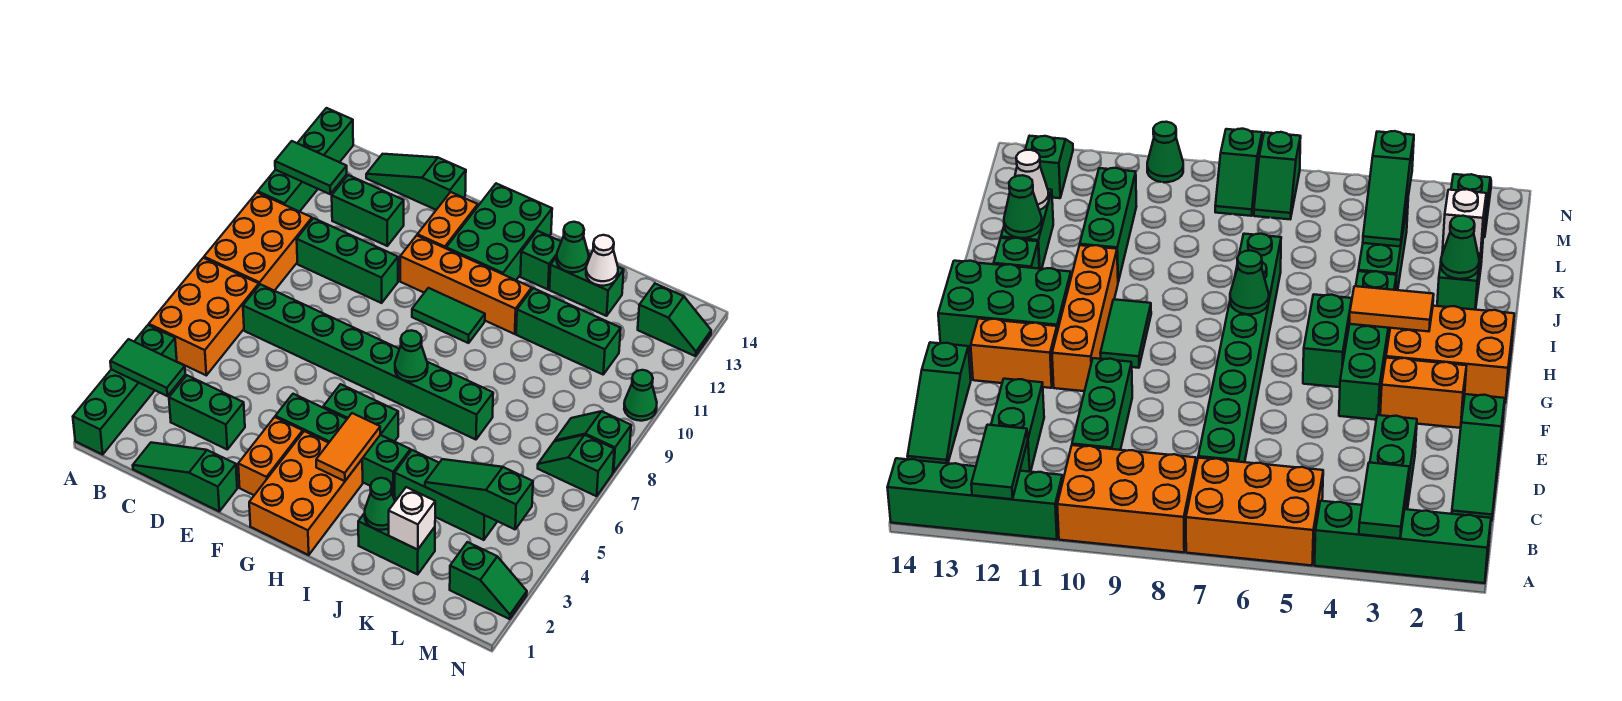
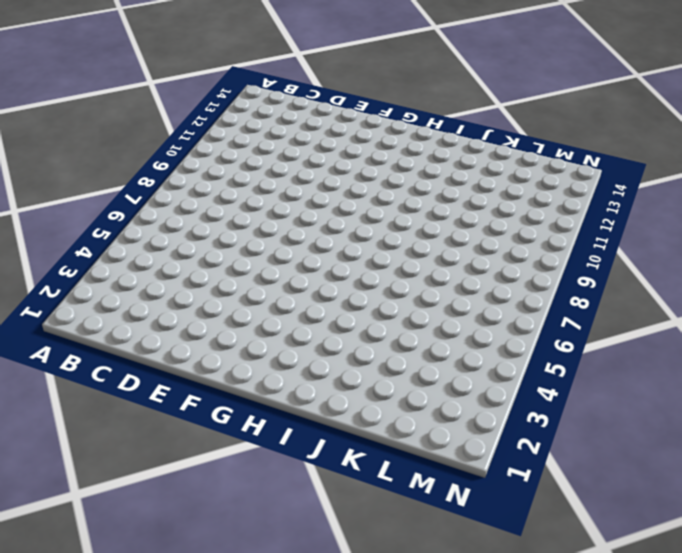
none -> green 1x4 brick [73,325,177,454]
none -> orange 2x3 brick [149,258,259,375]
none -> orange 2x3 brick [204,192,312,291]
none -> green 1x4 brick [258,108,353,212]

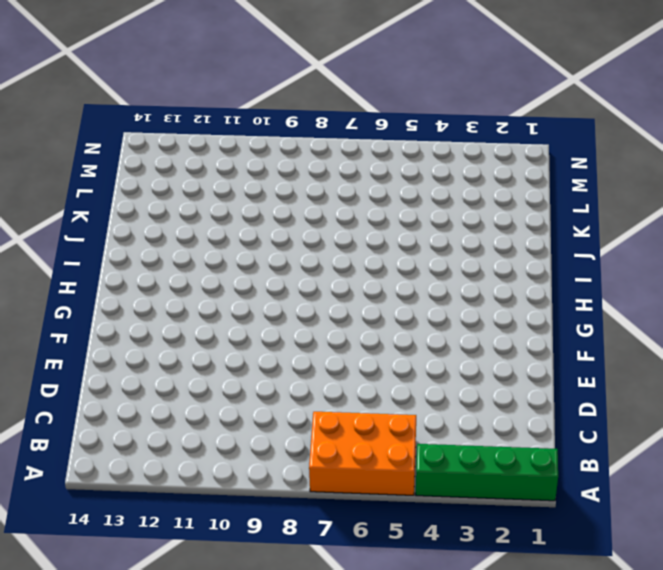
none -> orange 2x3 brick [204,192,312,291]
none -> green 1x4 brick [258,108,353,212]
none -> green 1x3 slope [133,443,237,511]
none -> green 1x2 brick [169,375,245,449]

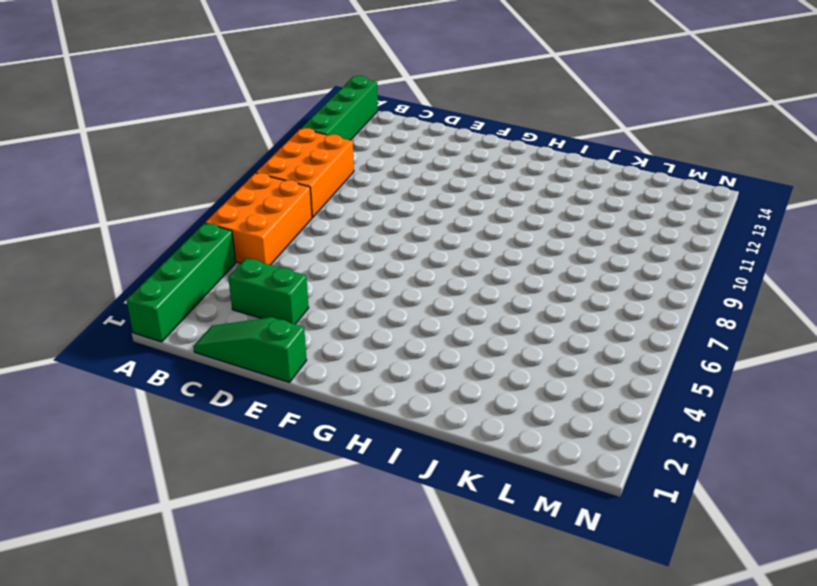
none -> green 1x8 brick [243,284,493,440]
none -> green 1x3 brick [297,218,398,303]
none -> green 1x2 brick [332,175,404,246]
none -> green 1x3 slope [366,154,466,210]

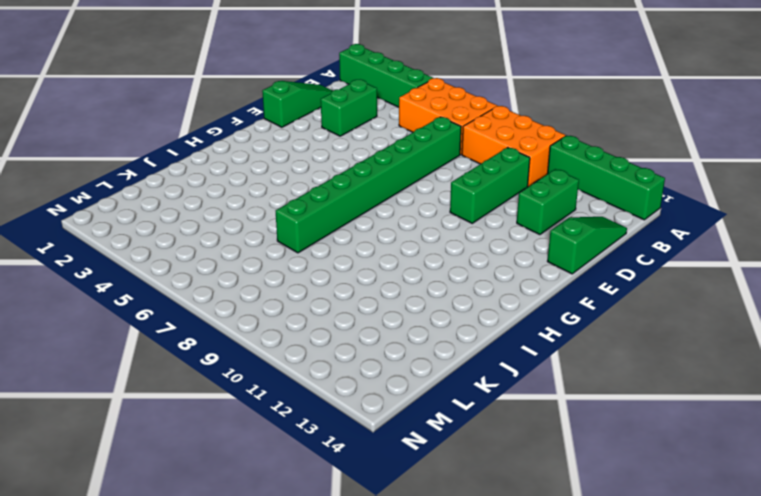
none -> orange 1x2 brick [238,417,303,495]
none -> green 1x4 brick [275,394,410,497]
none -> orange 1x4 brick [400,235,532,334]
none -> orange 1x2 brick [417,192,478,248]

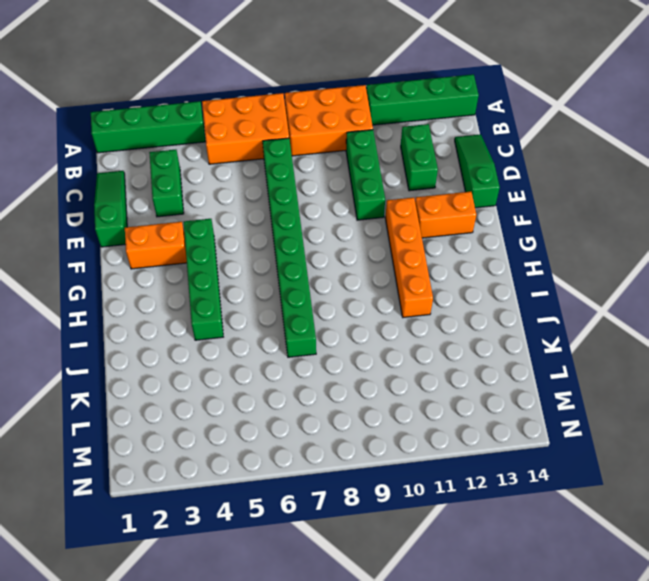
none -> orange 2x3 brick [249,431,363,555]
none -> green 1x2 brick [323,384,398,442]
none -> green 1x2 tile [412,288,485,343]
none -> green 2x3 brick [446,183,552,280]

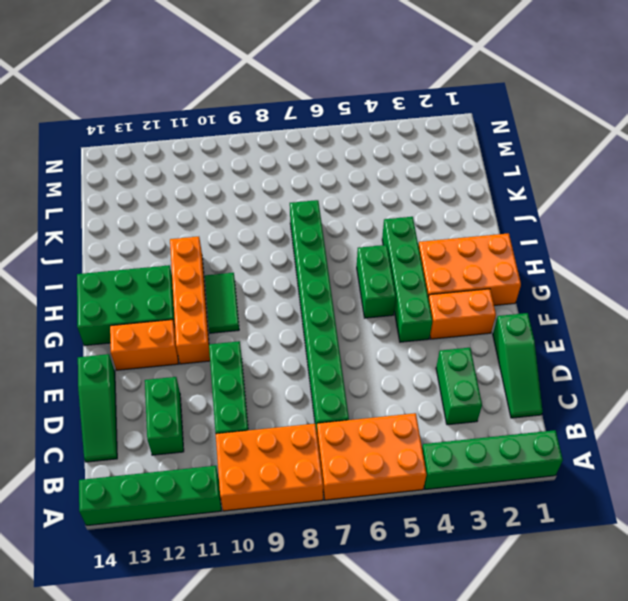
none -> green 1x1 brick [520,231,561,289]
none -> green 1x2 brick [358,513,435,574]
none -> green 1x3 brick [395,450,497,540]
none -> green 1x3 brick [516,288,621,374]

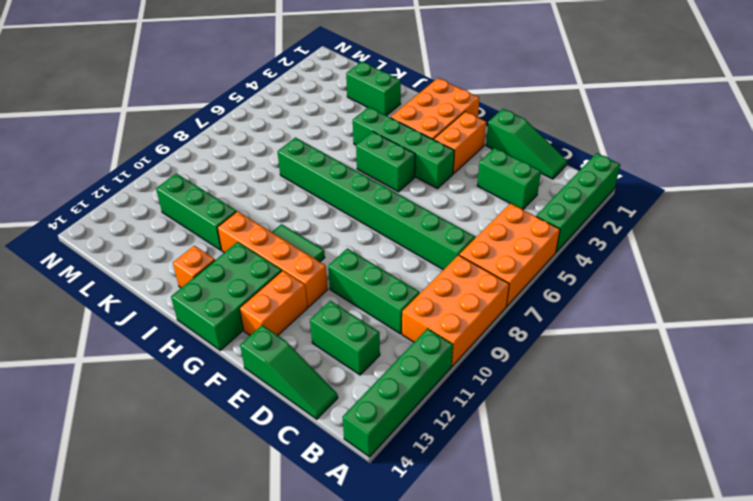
orange 1x1 brick [173,246,215,288] -> green 1x1 brick [520,231,561,289]
none -> green 1x3 brick [395,450,497,540]
none -> green 1x2 brick [550,254,624,316]
none -> green 1x2 slope [450,542,527,619]
none -> green 1x2 slope [538,435,614,496]

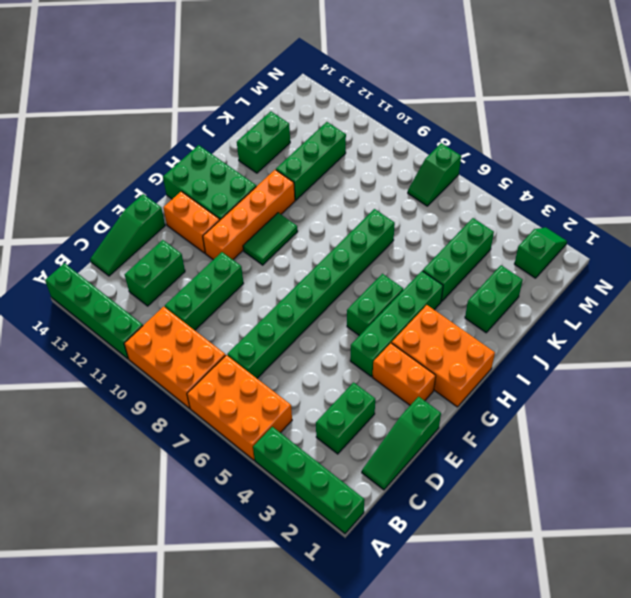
none -> green 1x1 brick [520,231,561,289]
none -> green 1x2 slope [555,411,631,472]
none -> green 1x2 slope [638,284,711,356]
none -> green 1x1 cone [624,370,657,421]

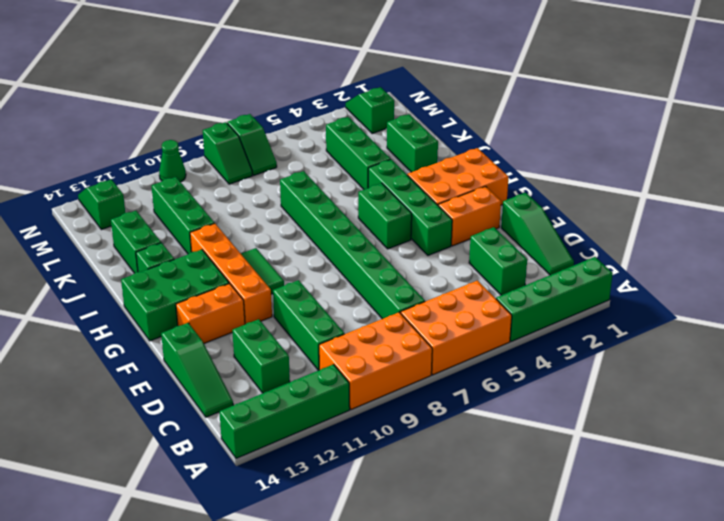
none -> green 1x2 tile [110,339,185,396]
none -> green 1x2 tile [275,141,347,194]
none -> orange 1x2 tile [316,413,380,481]
none -> green 1x1 cone [395,330,428,382]

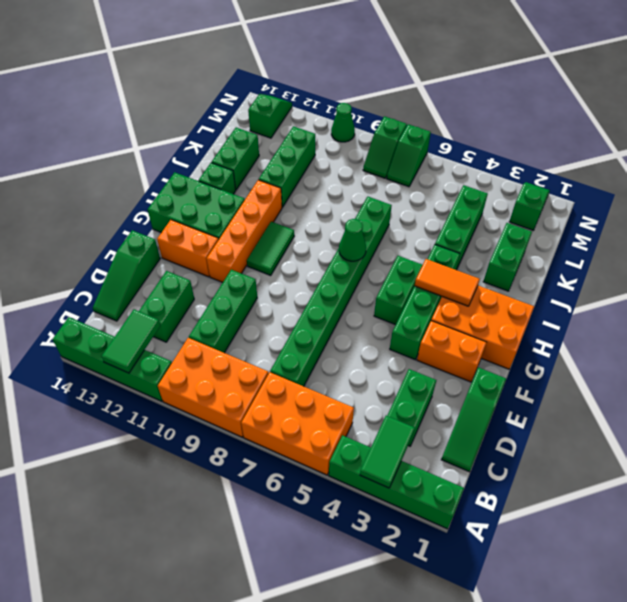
none -> green 1x1 cone [365,478,395,530]
none -> green 1x1 cone [557,222,589,272]
none -> white 1x1 brick [389,487,435,550]
none -> green 1x3 slope [425,459,533,529]

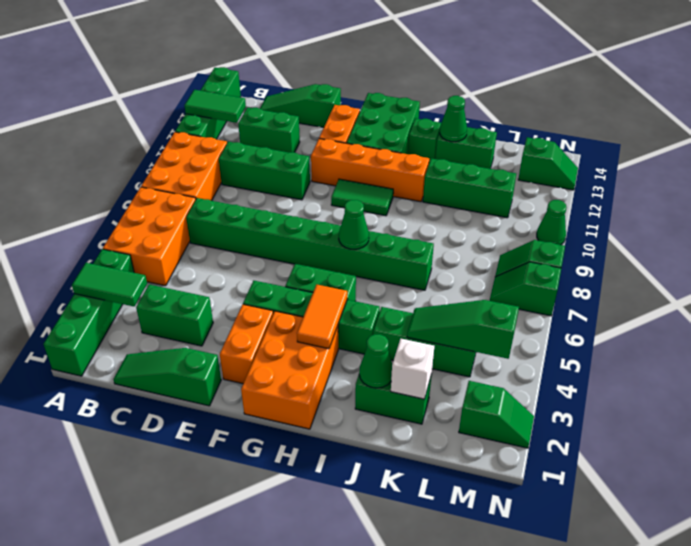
none -> white 1x1 cone [586,235,618,286]

